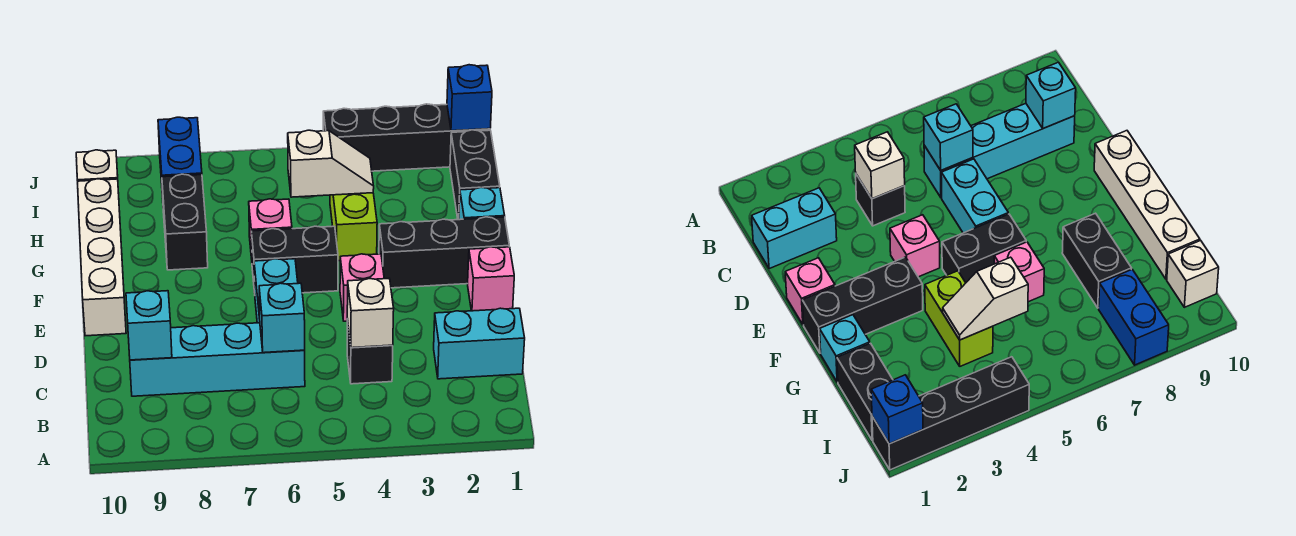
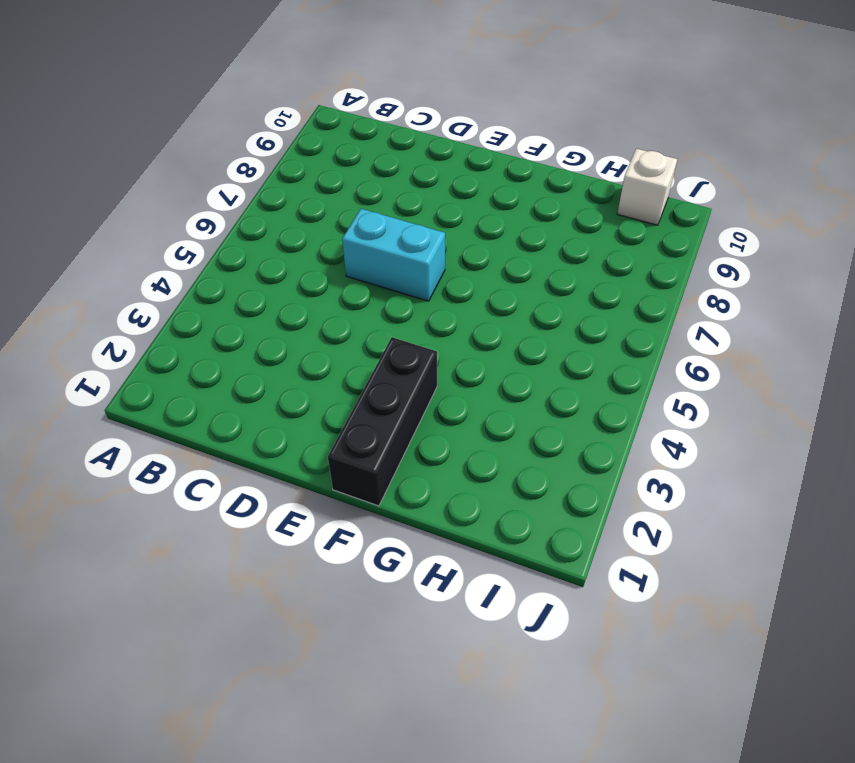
none -> cyan 1x2 brick [434,308,525,379]
none -> black 1x1 brick [347,319,393,384]
none -> cyan 1x4 brick [130,323,305,396]

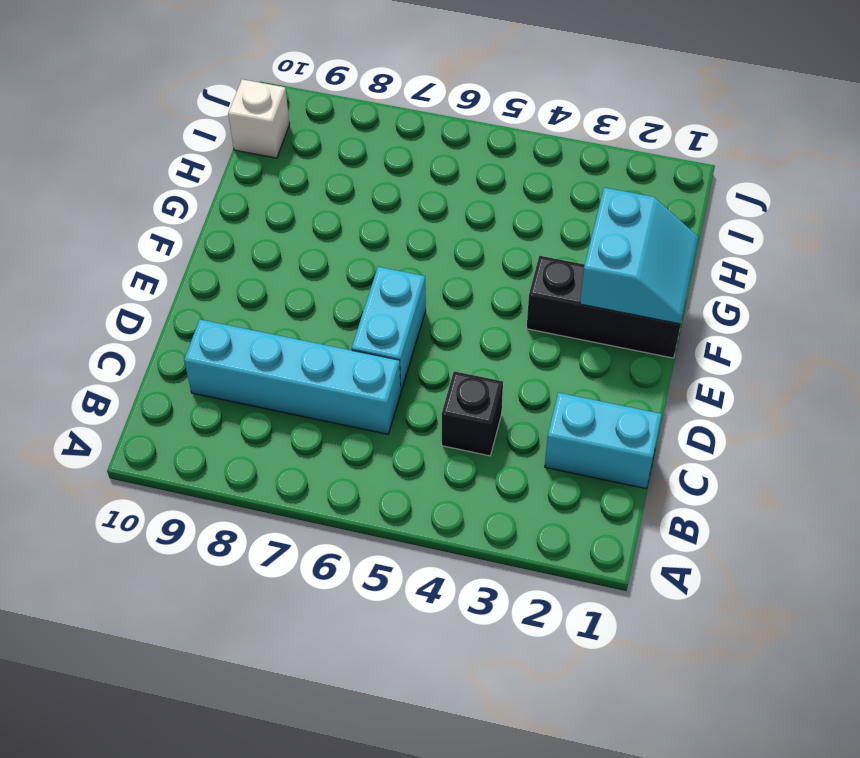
cyan 2x2 slope [580,188,699,324] -> none
none -> pink 1x1 brick [468,247,514,311]
none -> pink 1x1 brick [340,254,384,321]
none -> white 1x4 brick [78,179,126,336]

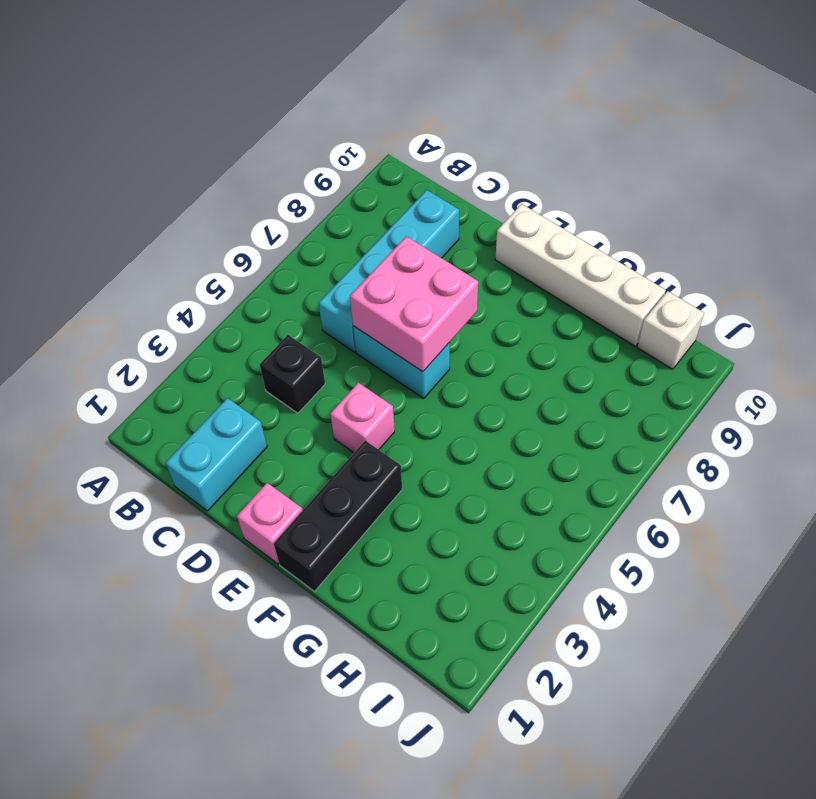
pink 2x2 brick [350,236,478,372] -> none
none -> black 1x2 brick [251,226,338,293]
none -> cyan 1x1 brick [459,187,505,220]
none -> lime 1x2 brick [330,193,377,261]

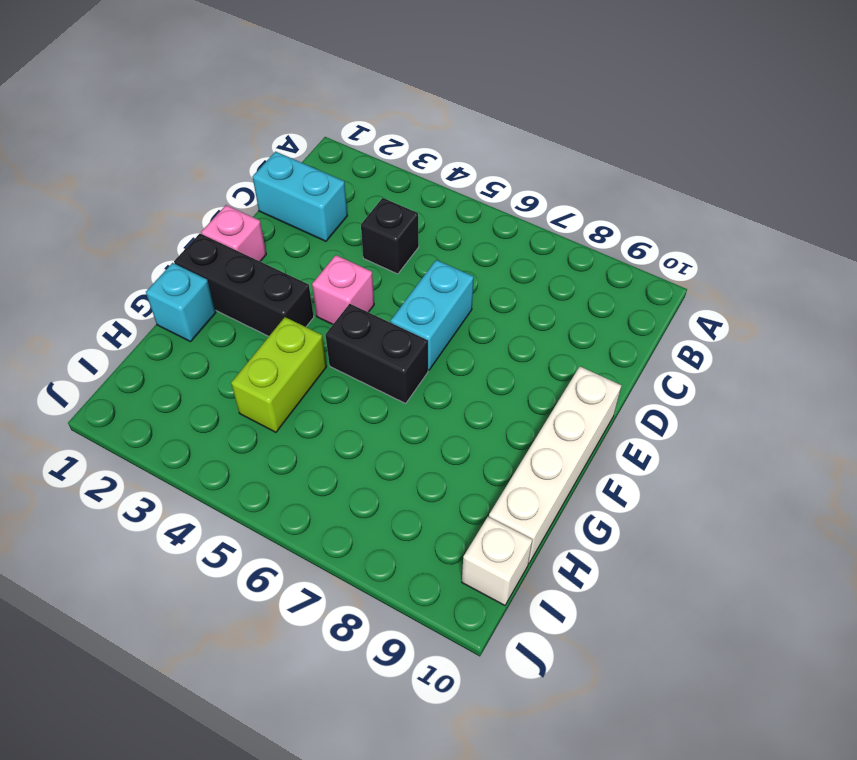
none -> cyan 1x4 brick [130,323,305,396]
none -> pink 1x1 brick [249,199,292,259]
none -> black 1x2 brick [162,174,208,270]

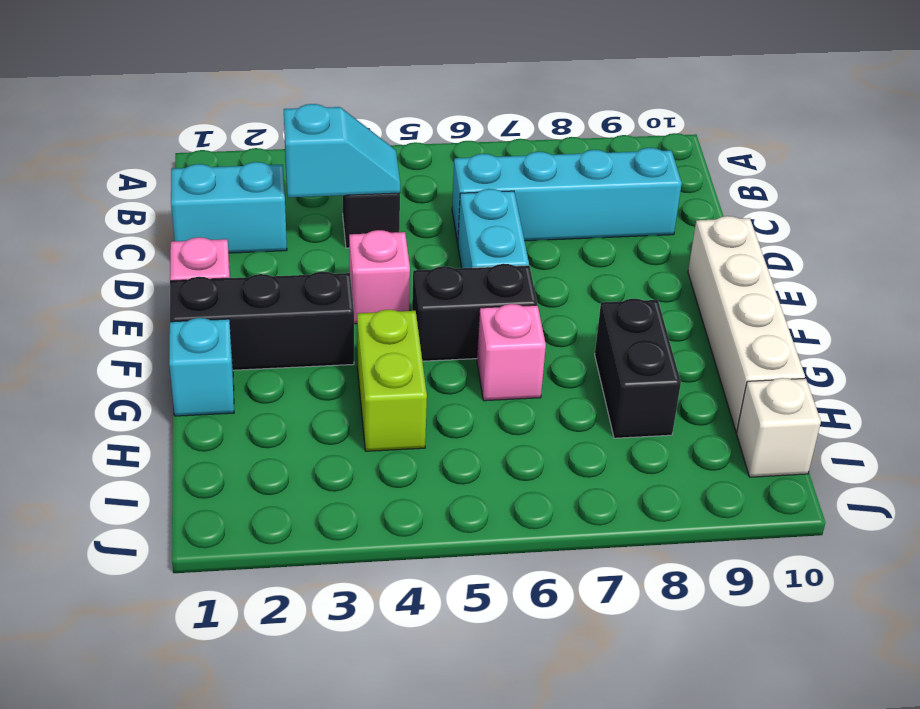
cyan 1x2 slope [284,104,400,197] -> white 1x1 brick [347,279,394,348]
none -> black 1x2 brick [450,130,500,220]
none -> blue 1x2 brick [158,117,202,198]
none -> black 1x4 brick [323,104,490,171]

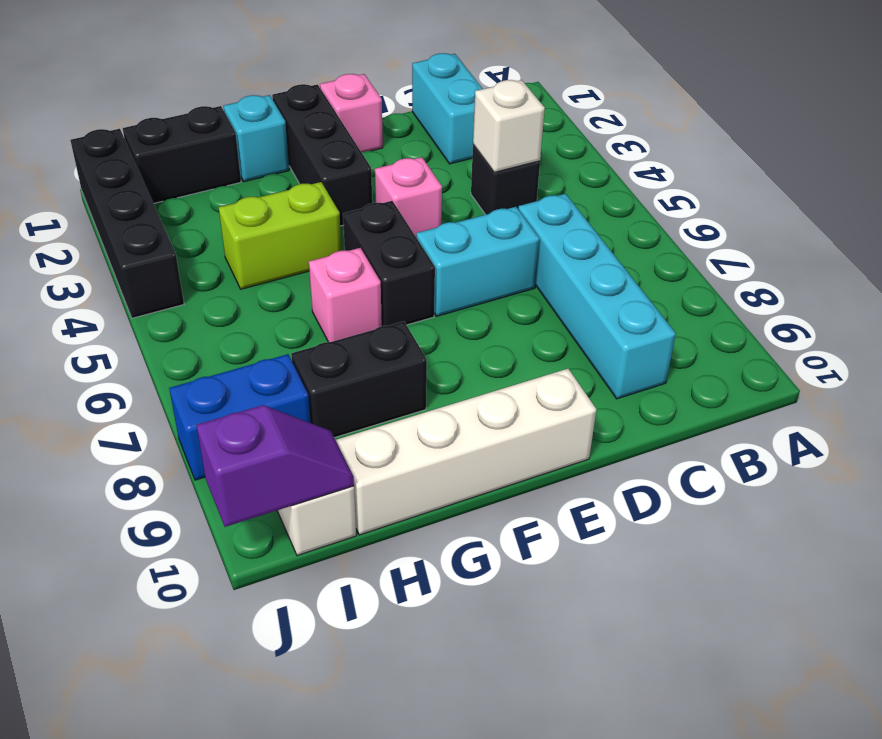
purple 1x2 slope [197,405,354,527] -> none
none -> cyan 1x1 brick [259,283,305,353]
none -> cyan 1x1 brick [126,291,172,360]
none -> white 1x2 slope [288,130,374,197]

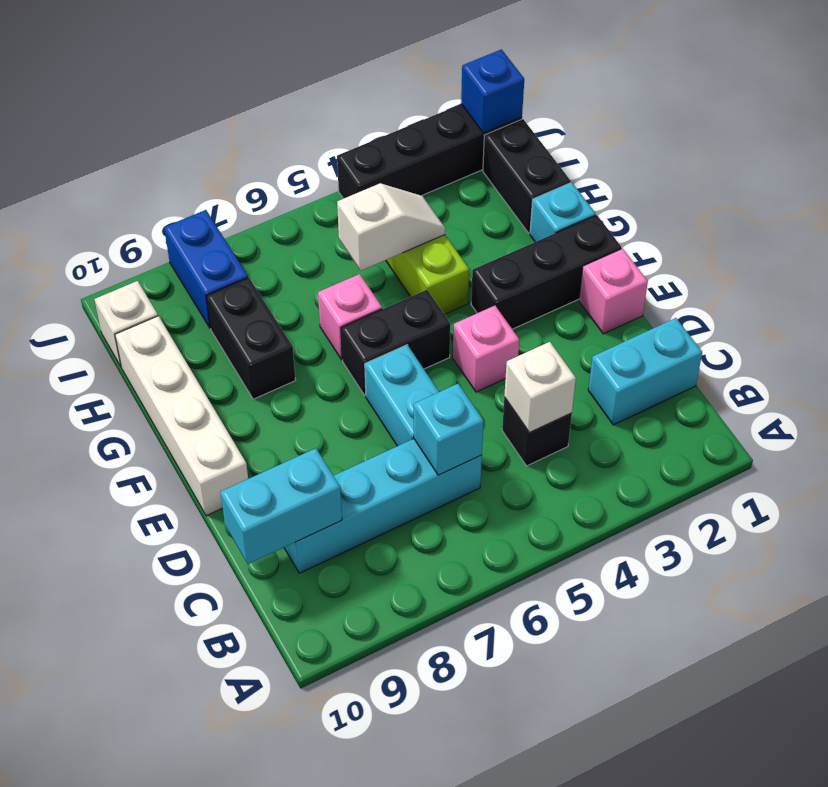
cyan 1x2 brick [220,448,342,564] -> cyan 1x1 brick [126,291,172,360]

